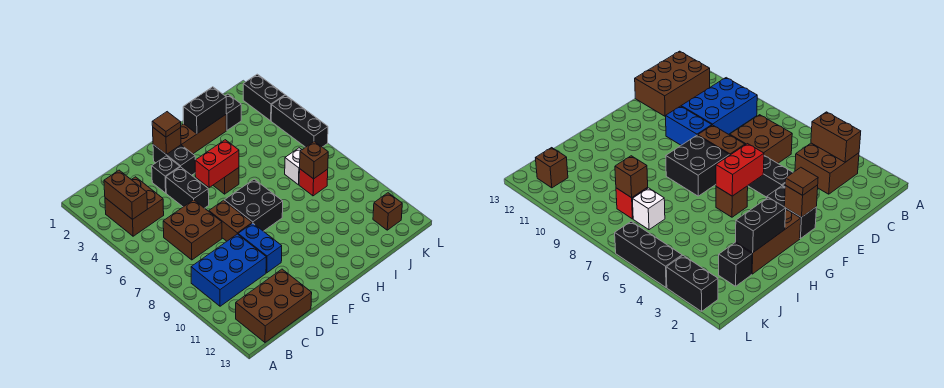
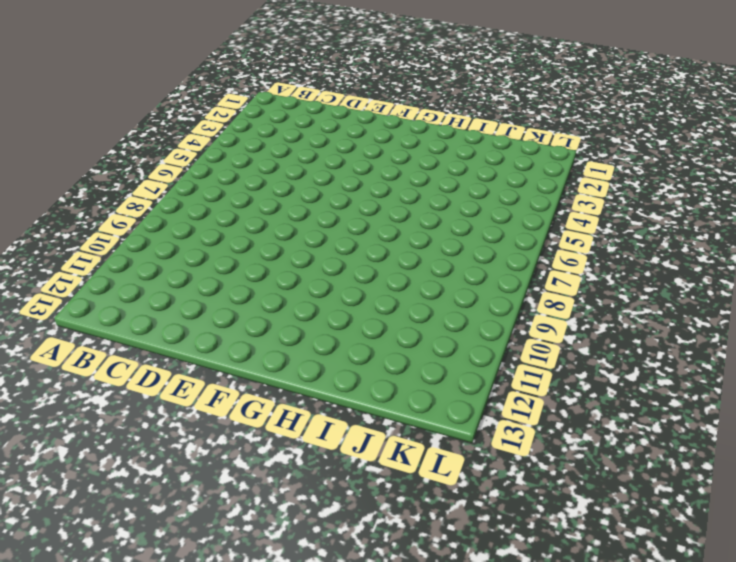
none -> brown 2x2 brick [105,177,164,236]
none -> blue 2x3 brick [191,234,266,306]
none -> brown 2x3 brick [236,269,312,342]

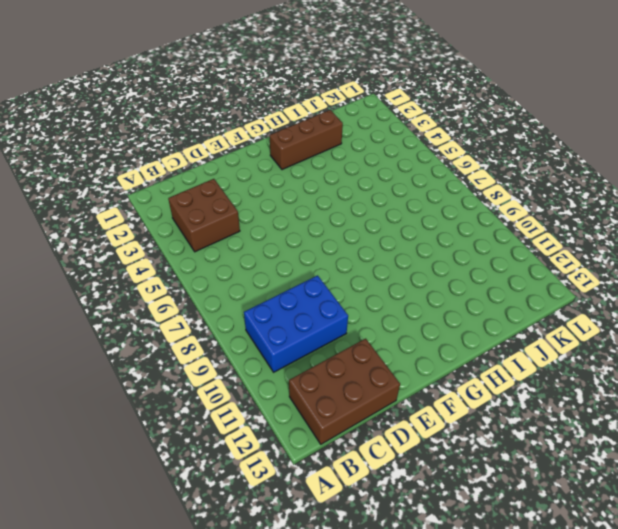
none -> brown 2x2 brick [163,200,222,260]
none -> black 1x1 brick [152,156,180,193]
none -> black 1x2 brick [166,167,209,208]

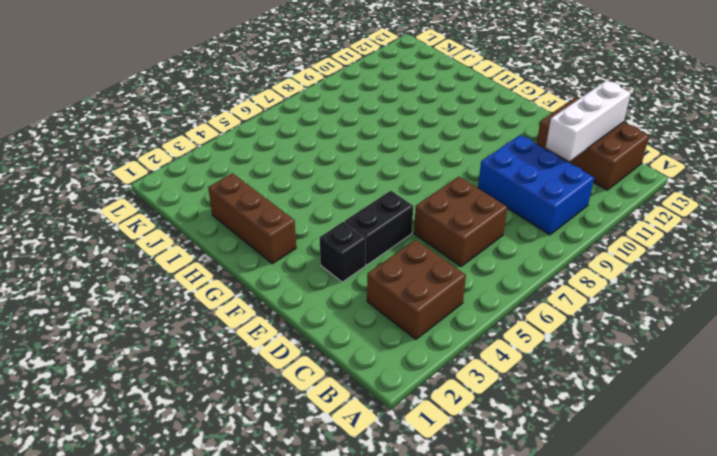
white 1x3 brick [546,80,631,161] -> none
none -> brown 1x2 brick [209,201,252,241]
none -> blue 1x2 brick [238,223,282,273]
none -> black 1x2 brick [153,145,195,175]

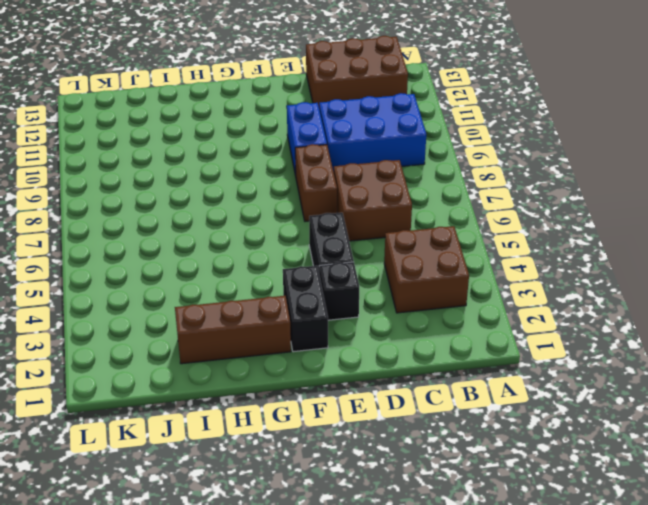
none -> black 2x2 brick [224,179,283,231]
none -> brown 1x1 brick [213,168,239,194]
none -> black 1x1 brick [226,94,241,130]

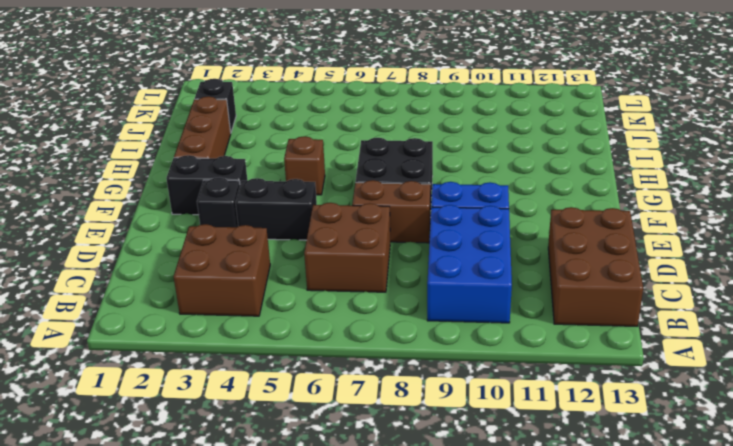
none -> white 1x1 brick [285,148,302,185]
none -> red 1x1 brick [299,169,328,196]
none -> brown 1x1 brick [373,193,402,230]

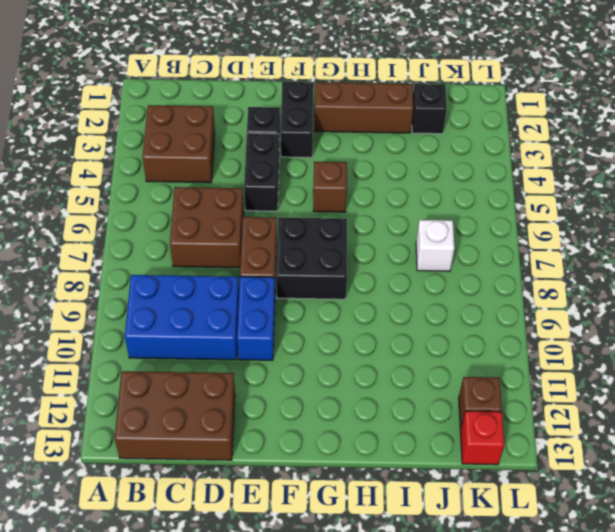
red 1x1 brick [460,411,504,465] -> red 1x1 brick moved to [299,169,328,196]
none -> black 1x2 brick [243,74,285,121]
none -> black 1x3 brick [271,95,328,147]
none -> brown 1x2 brick [104,170,147,219]

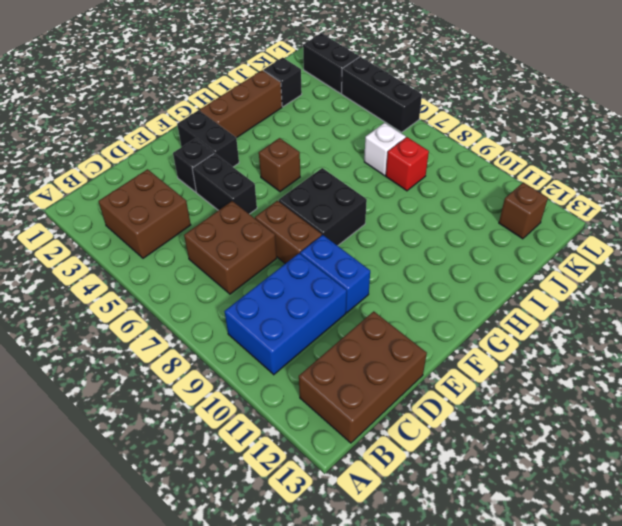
none -> brown 1x2 brick [104,170,147,219]
none -> brown 1x1 brick [153,128,181,155]
none -> red 1x2 brick [195,140,239,188]

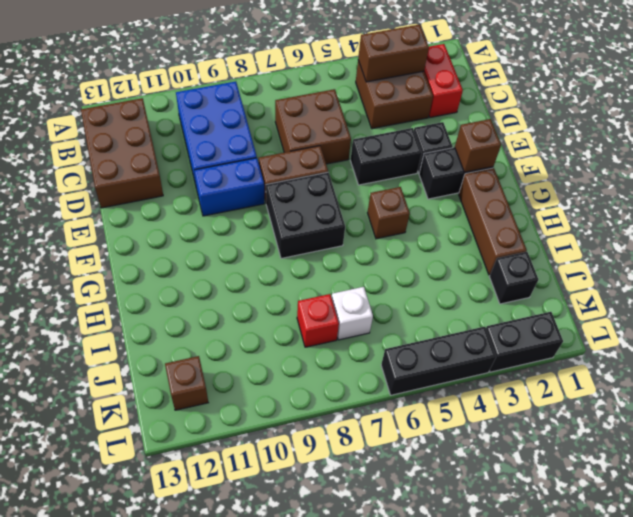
red 1x2 brick [424,44,463,117] -> red 1x2 brick moved to [195,140,239,188]
none -> black 1x2 brick [183,87,226,134]
none -> brown 1x1 brick [300,141,328,179]
none -> brown 1x1 tile [152,112,181,137]

